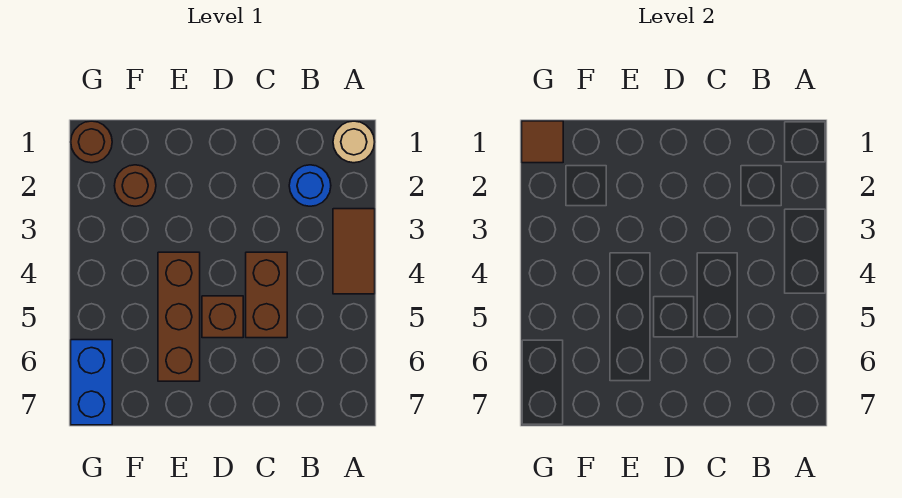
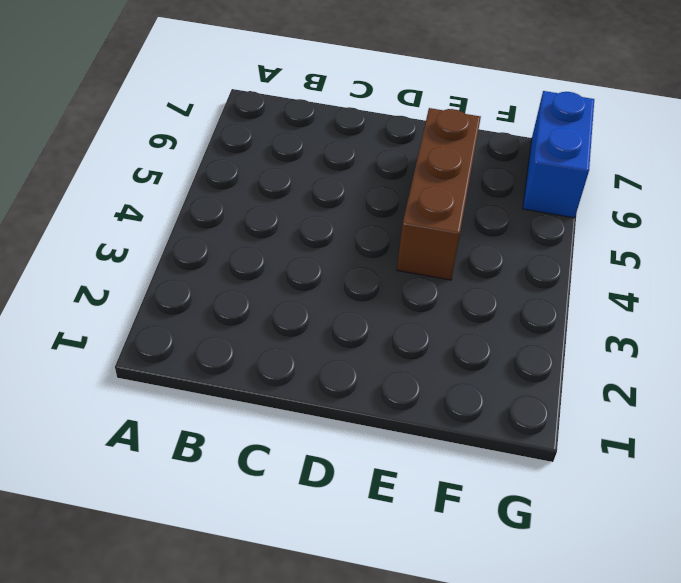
none -> tan 1x1 round brick [333,121,375,163]
none -> brown 1x2 tile [333,209,375,294]

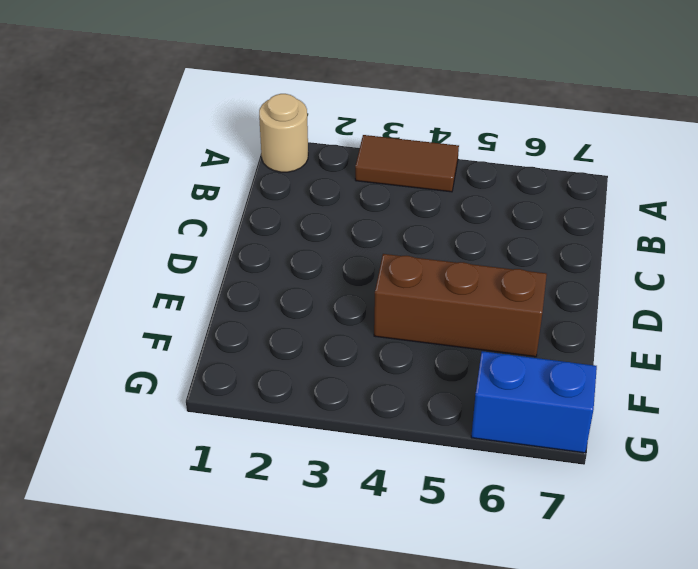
none -> blue 1x1 round brick [289,165,331,206]
none -> brown 1x2 brick [246,252,287,338]

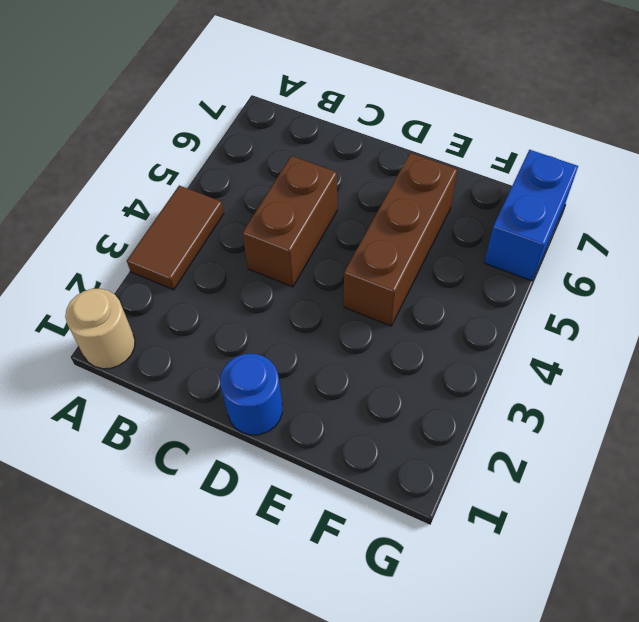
blue 1x1 round brick [220,354,282,435] -> blue 1x1 round brick moved to [289,165,331,206]
none -> brown 1x1 brick [202,296,243,338]
none -> brown 1x1 round brick [114,165,156,206]

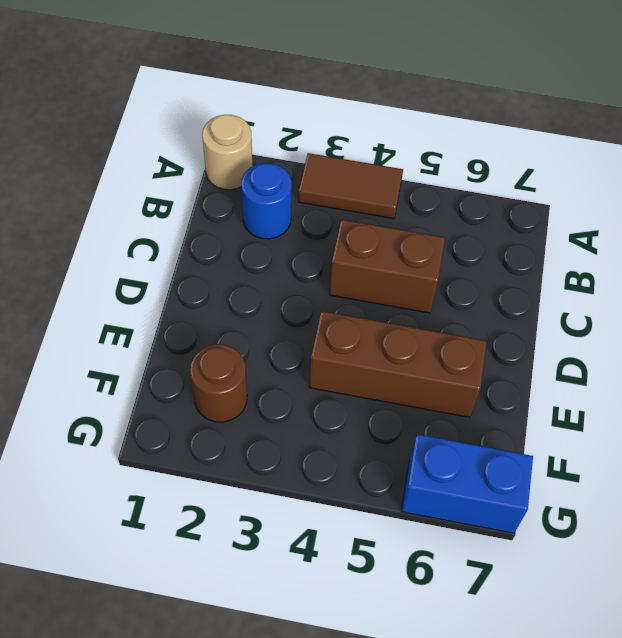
none -> brown 1x1 brick [202,296,243,338]
none -> brown 1x1 round brick [71,121,112,163]

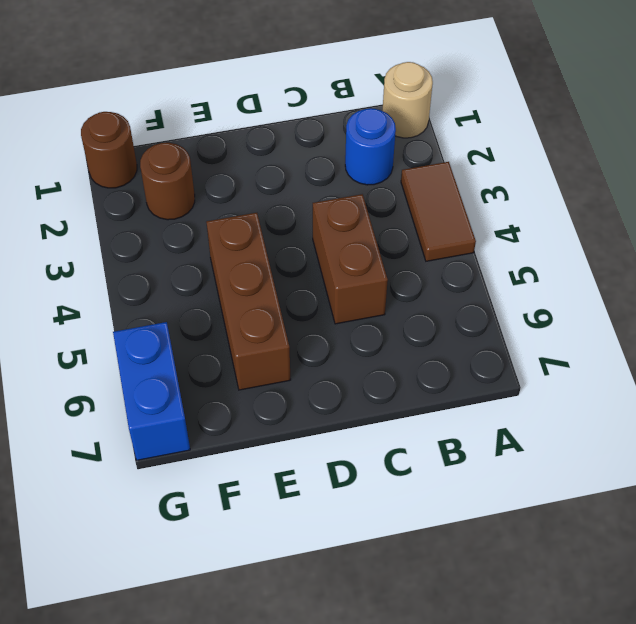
none -> brown 1x1 brick [202,296,243,338]
none -> brown 1x1 tile [522,121,563,163]

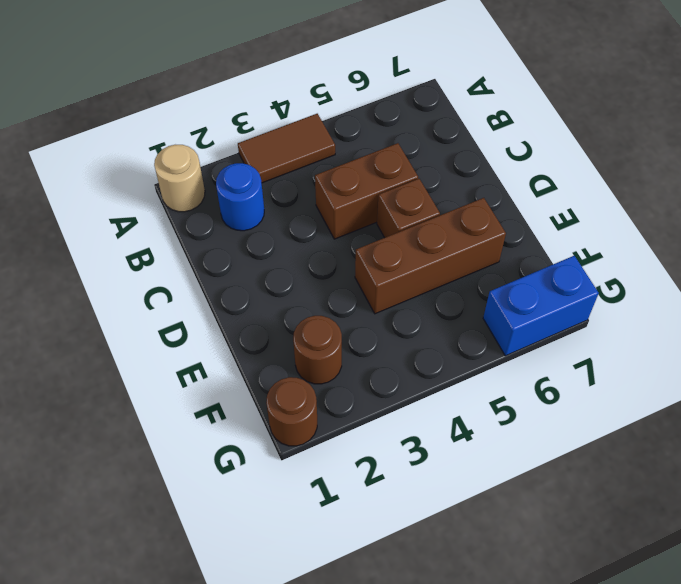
none -> brown 1x1 tile [522,121,563,163]

